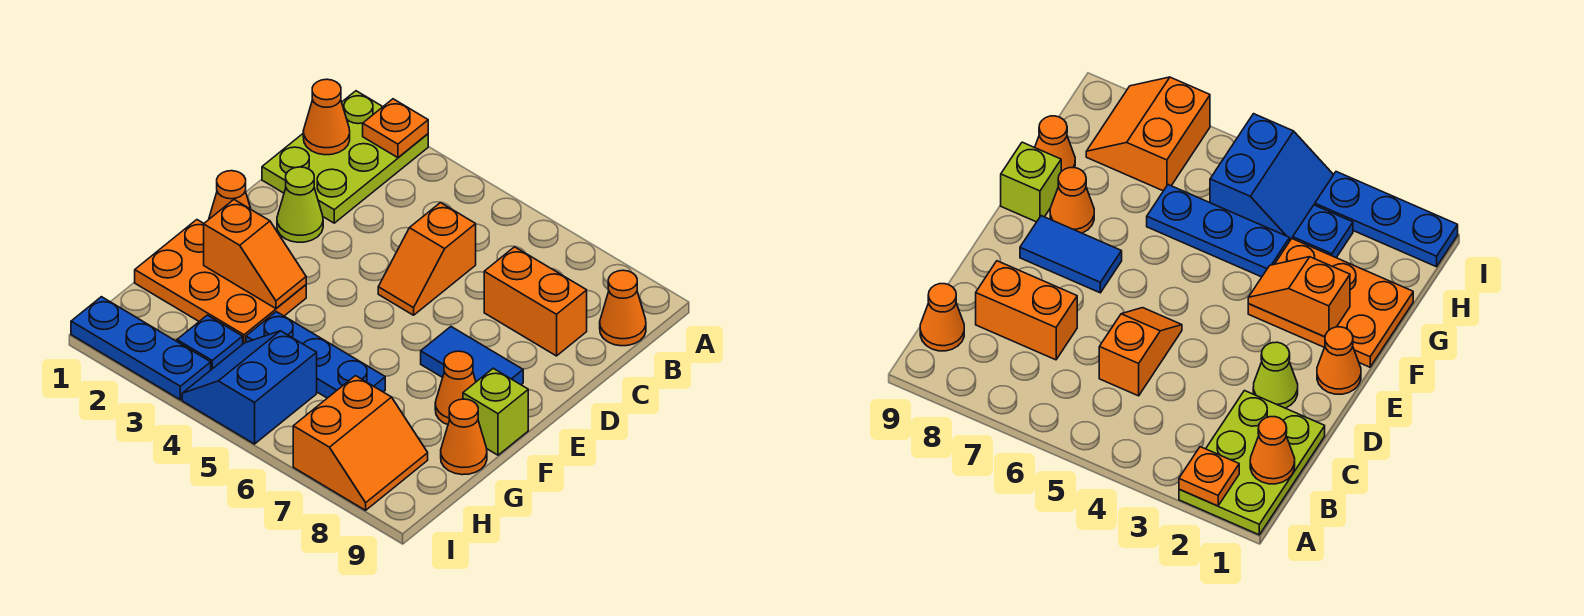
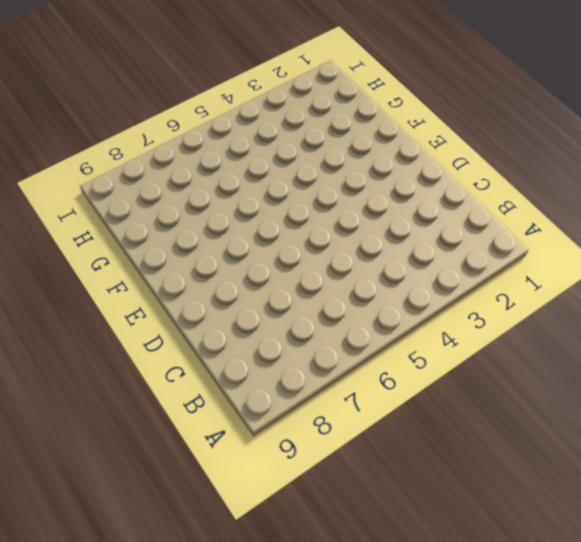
none -> lime 2x3 plate [262,91,428,223]
none -> orange 1x1 cone [600,270,646,346]
none -> orange 1x2 slope [378,203,476,315]

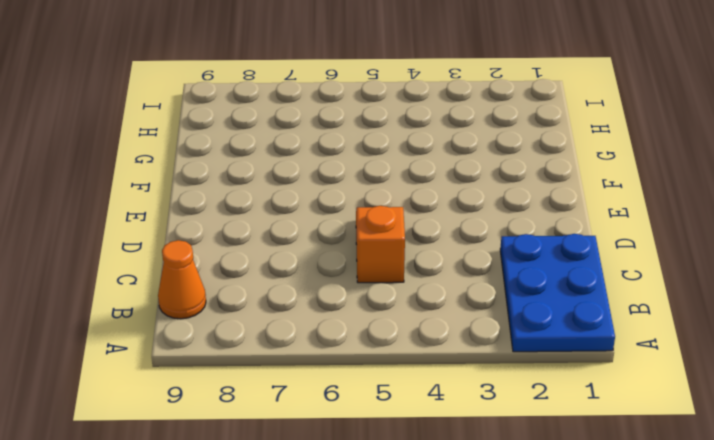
blue 2x3 plate [500,234,615,352] -> lime 2x3 plate [262,91,428,223]
none -> orange 1x2 brick [484,247,587,356]
none -> lime 1x1 cone [277,167,323,242]
none -> orange 1x1 cone [209,171,251,219]

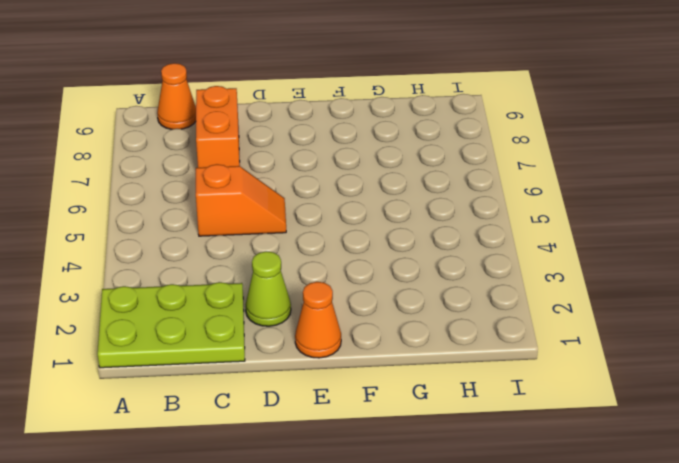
none -> blue 1x2 tile [421,327,523,385]
none -> orange 2x3 plate [135,220,306,344]
none -> orange 1x1 cone [435,351,476,425]

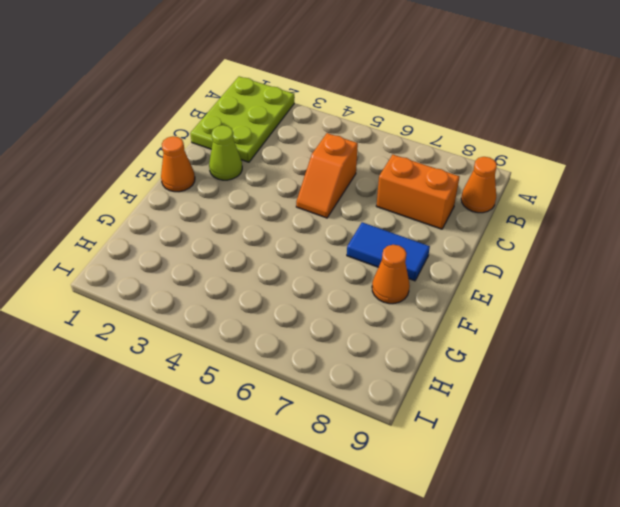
none -> orange 2x3 plate [135,220,306,344]
none -> lime 1x1 brick [463,368,528,455]
none -> blue 1x3 plate [246,312,385,398]

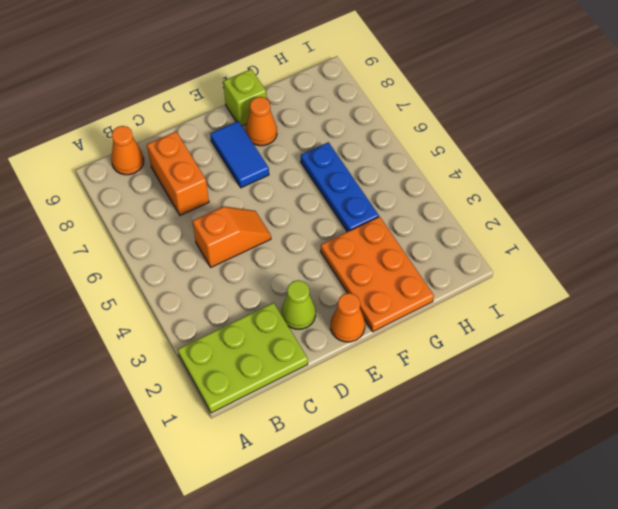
none -> orange 1x1 cone [441,399,487,475]
none -> blue 1x1 plate [177,315,243,370]
none -> blue 2x2 slope [182,331,317,444]

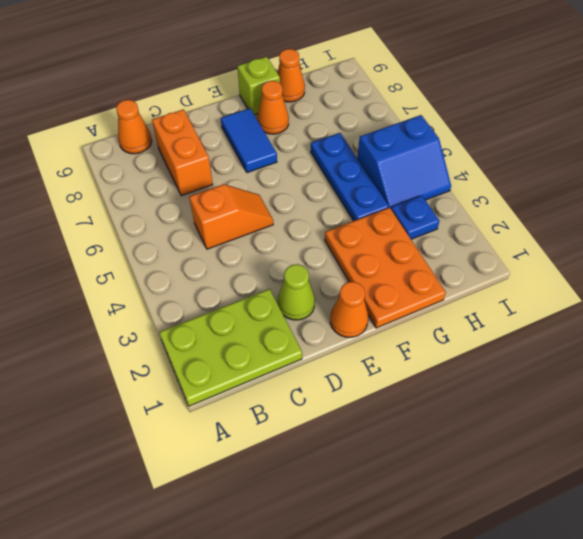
none -> orange 2x2 slope [293,376,428,510]
none -> blue 1x3 plate [71,297,211,400]
none -> orange 1x1 plate [363,99,428,158]

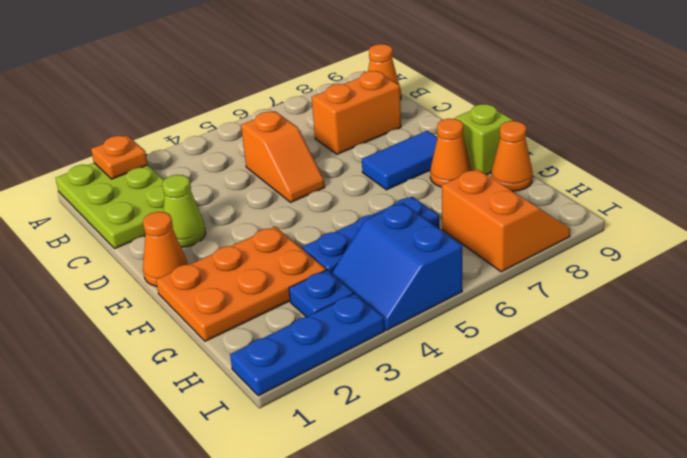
none -> orange 1x1 cone [303,79,350,155]
none -> orange 1x2 slope [204,200,306,308]

